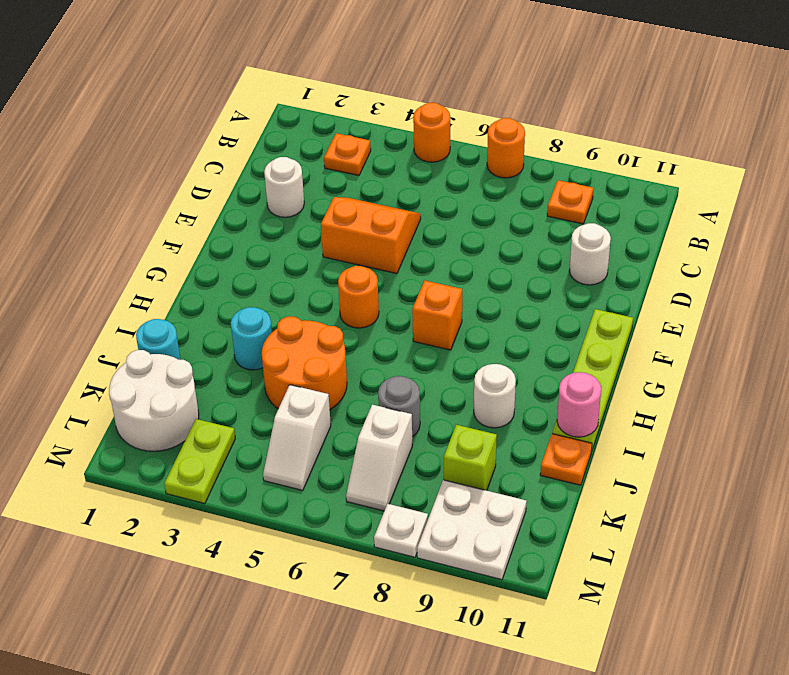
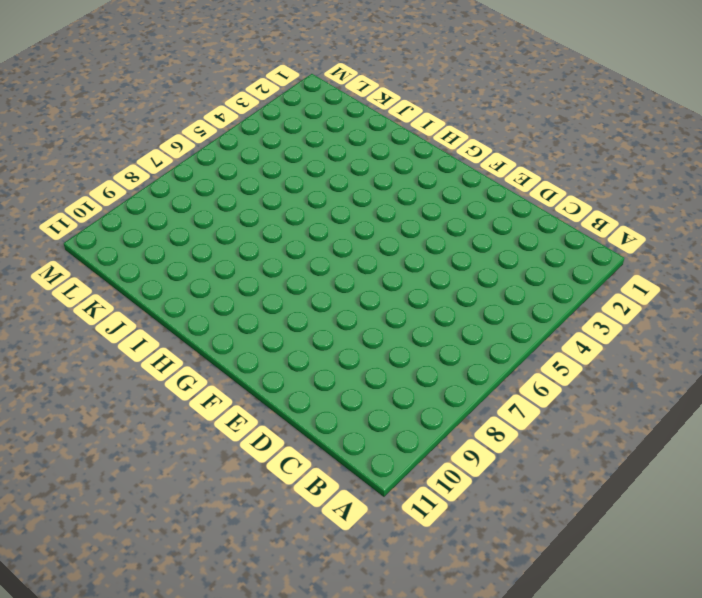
none -> orange 1x1 round brick [413,103,450,162]
none -> orange 1x1 round brick [487,118,525,178]
none -> orange 1x1 plate [324,133,371,176]

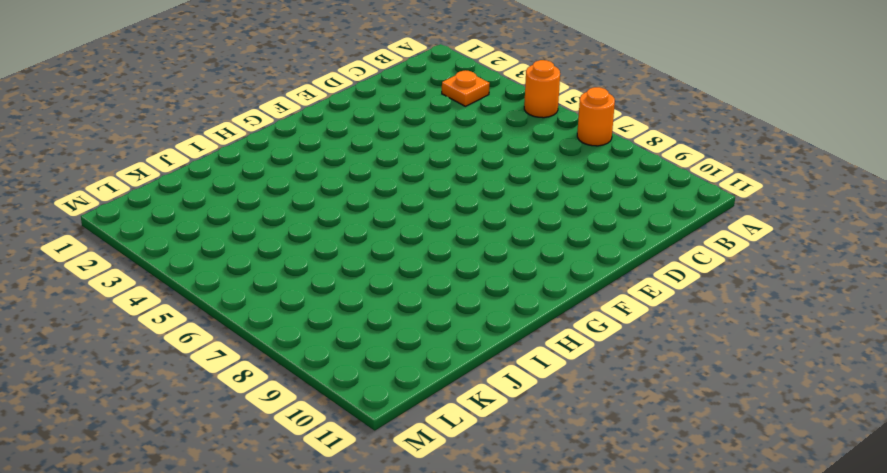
none -> orange 1x1 plate [547,180,594,224]
none -> white 1x1 round brick [264,157,304,217]
none -> orange 2x2 slope [321,197,421,274]

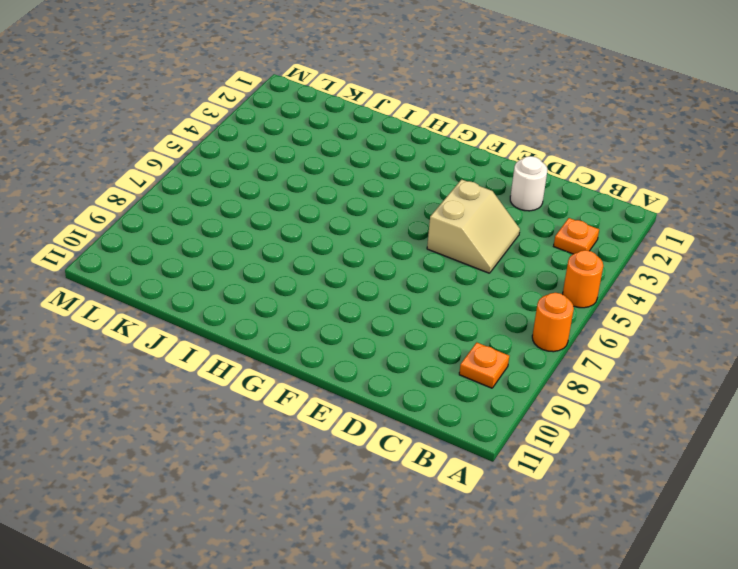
tan 2x2 slope [427,179,520,273] -> orange 2x2 slope [321,197,421,274]
none -> white 1x1 round brick [569,223,611,285]
none -> lime 1x4 plate [552,309,633,452]
none -> orange 1x1 round brick [338,266,379,328]

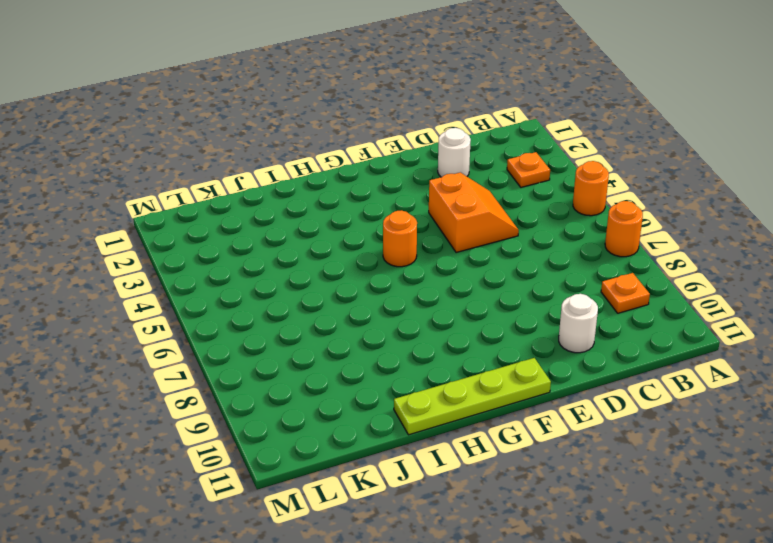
none -> orange 1x1 brick [412,280,462,350]
none -> cyan 1x1 round brick [231,307,272,370]
none -> orange 2x2 round brick [262,316,347,409]

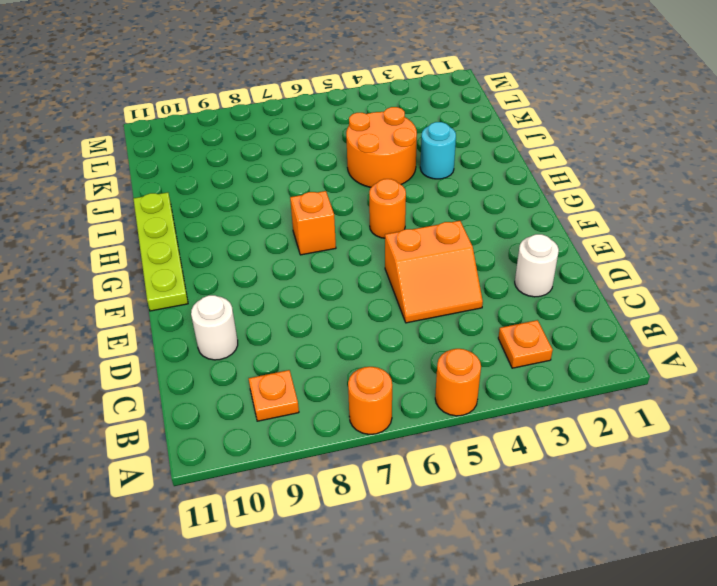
none -> white 1x1 round brick [474,364,516,428]
none -> cyan 1x1 round brick [136,319,180,360]
none -> grey 1x1 round brick [378,376,420,437]

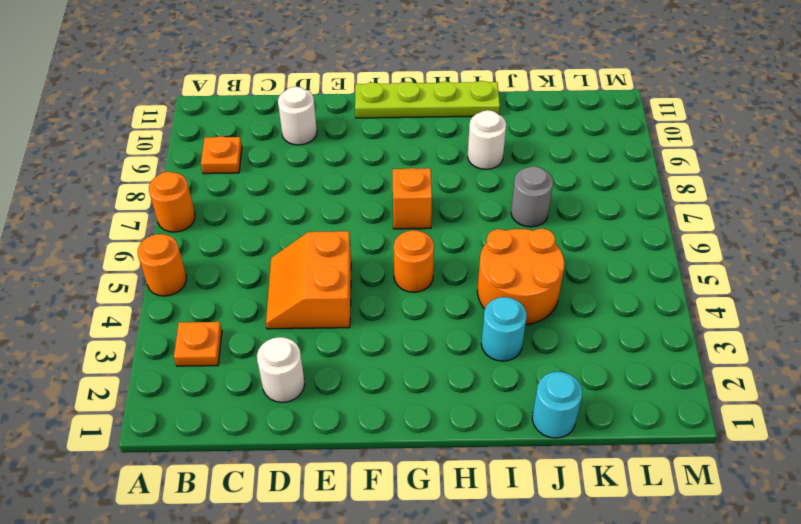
none -> orange 1x1 plate [540,434,592,485]
none -> white 2x2 round brick [109,350,199,451]
none -> white 1x2 slope [263,385,331,490]

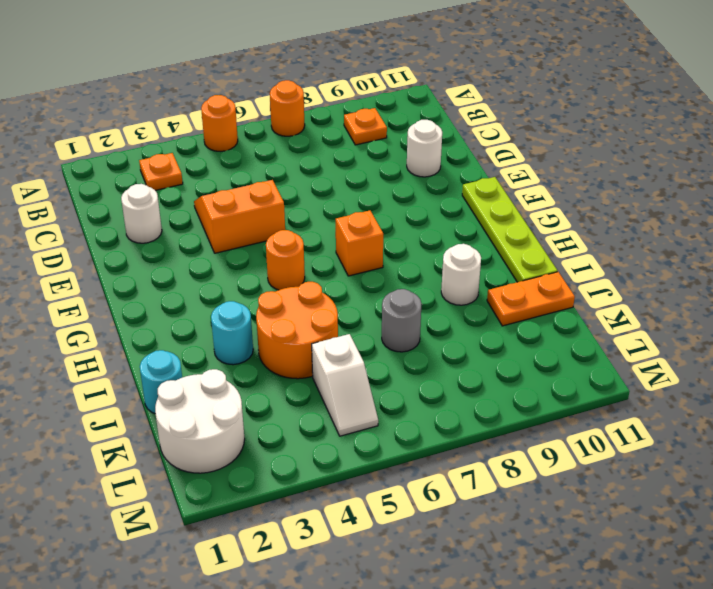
orange 1x2 plate [487,272,575,326] -> orange 1x1 plate [540,434,592,485]
none -> white 1x2 slope [346,405,412,511]
none -> lime 1x1 brick [444,425,497,491]
none -> lime 1x2 plate [164,419,235,504]

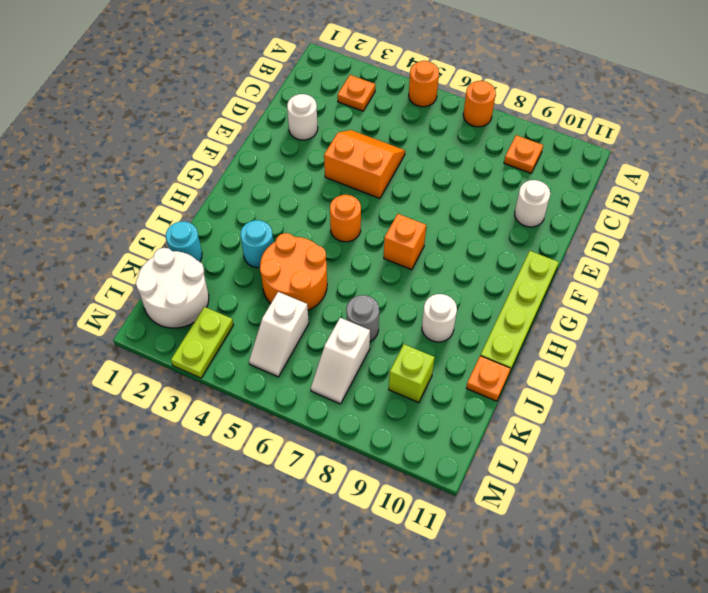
none -> white 2x2 plate [417,480,527,580]
none -> white 1x1 plate [374,504,428,557]
none -> pink 1x1 round brick [557,372,601,437]

